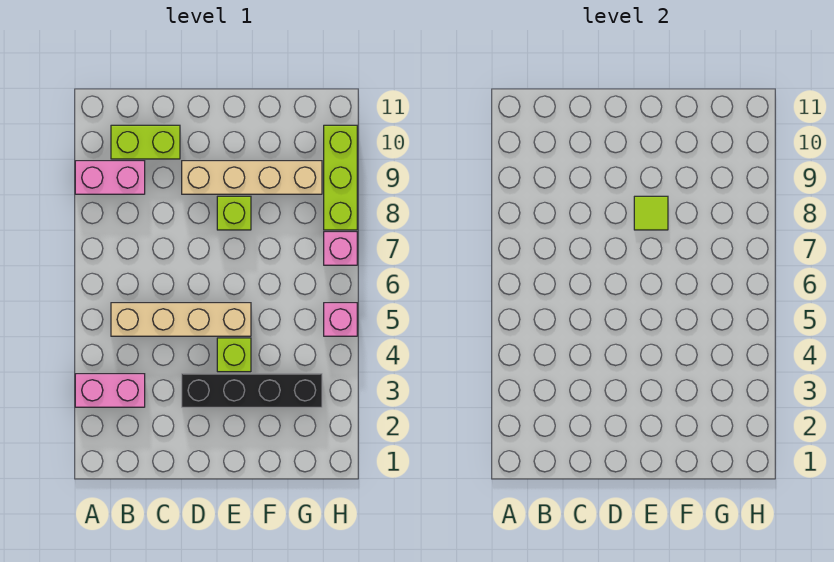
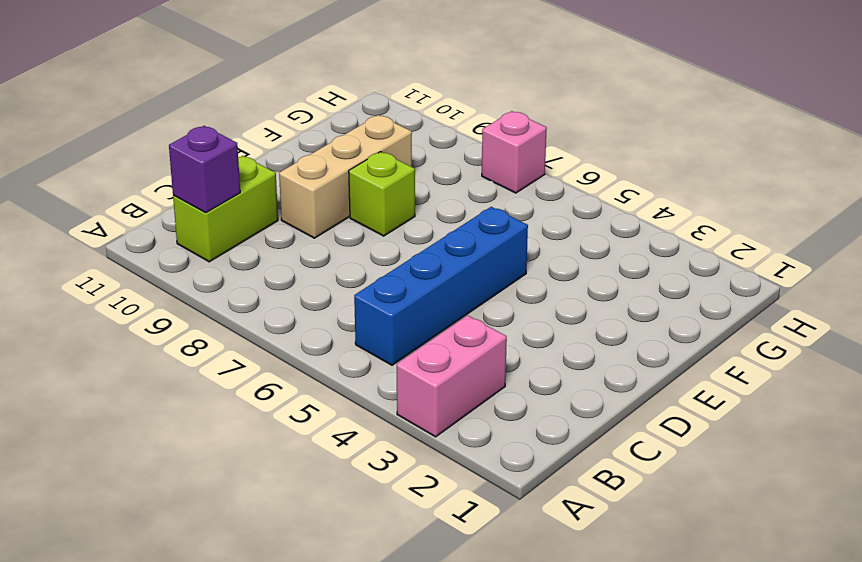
blue 1x4 brick [354,207,528,365] -> tan 1x4 brick [111,303,251,336]
purple 1x1 brick [169,126,240,213] -> none
tan 1x3 brick [279,115,412,238] -> tan 1x4 brick [182,161,322,194]
none -> pink 1x2 brick [75,161,145,194]
none -> black 1x4 brick [182,374,322,407]
none -> lime 1x1 brick [217,338,251,372]

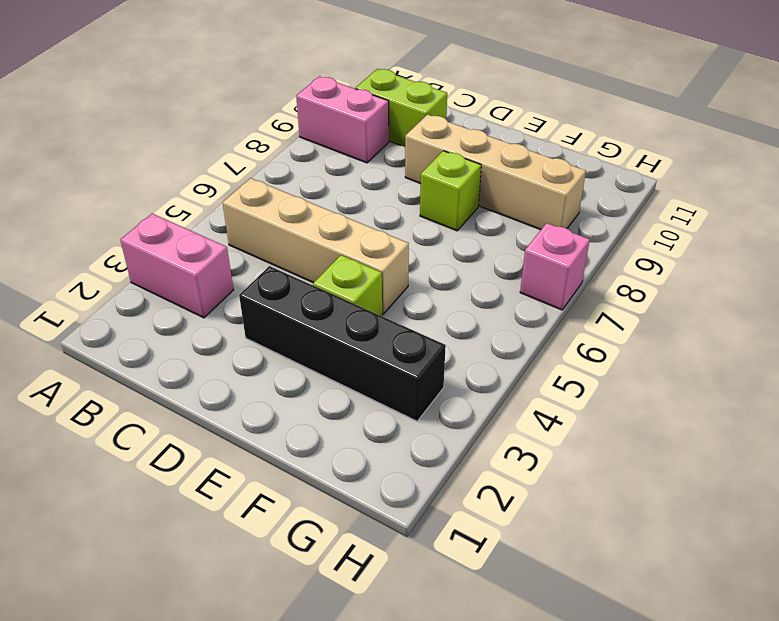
none -> pink 1x1 brick [324,303,357,336]
none -> lime 1x3 brick [324,125,357,230]
none -> lime 1x1 tile [634,196,668,230]

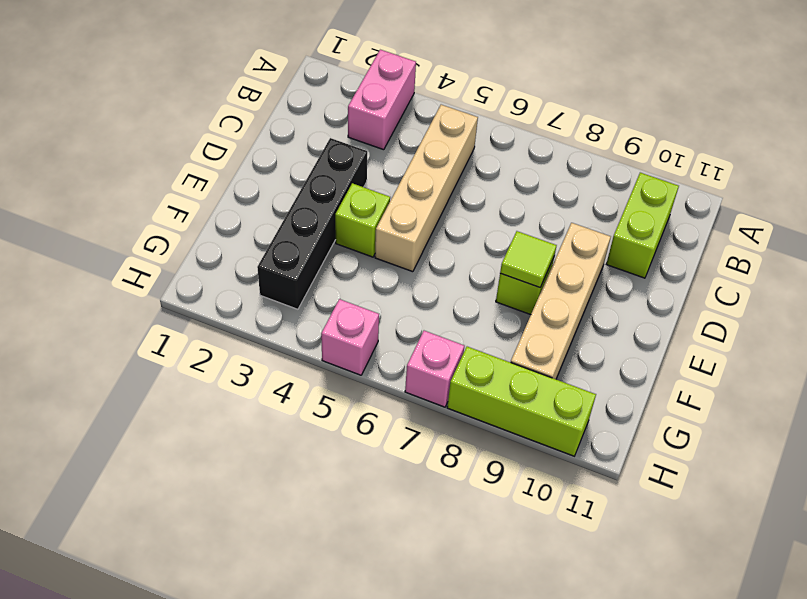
none -> pink 1x2 brick [75,161,145,194]

